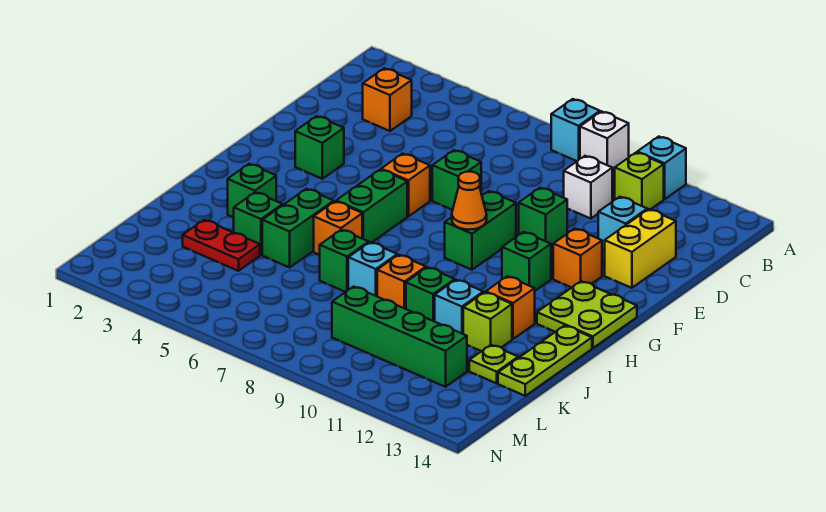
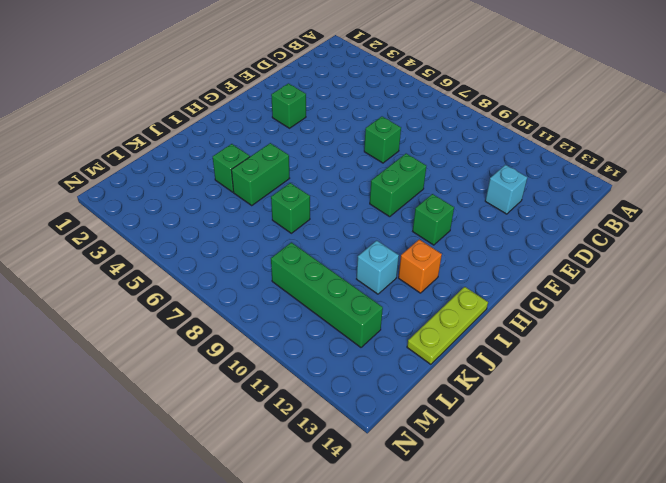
none -> cyan 1x1 brick [551,99,600,161]
none -> white 1x1 brick [580,111,629,171]
none -> cyan 1x1 brick [637,137,686,199]
none -> lime 1x1 brick [615,152,664,210]

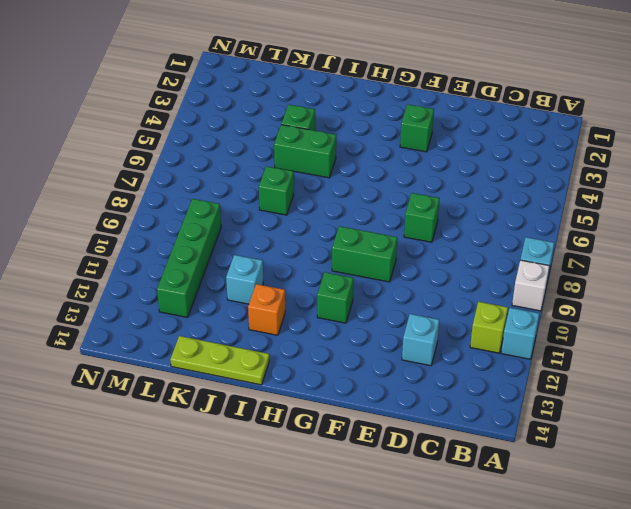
none -> orange 1x1 brick [363,68,412,131]
none -> white 1x1 brick [564,156,612,219]
none -> yellow 1x2 brick [604,209,676,288]
none -> green 1x1 brick [519,188,567,247]

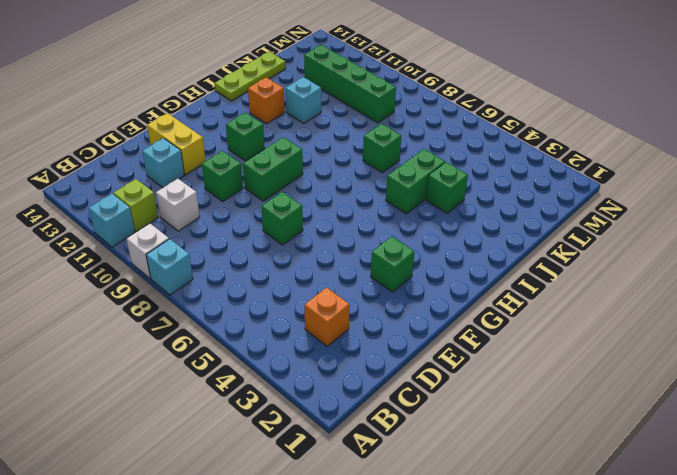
yellow 1x2 brick [147,113,206,175] -> yellow 1x2 brick turned to [604,209,676,288]
none -> orange 1x1 brick [381,154,430,216]
none -> orange 1x1 brick [553,229,602,288]
none -> green 1x2 brick [336,169,407,243]
none -> lime 2x2 plate [537,281,637,348]

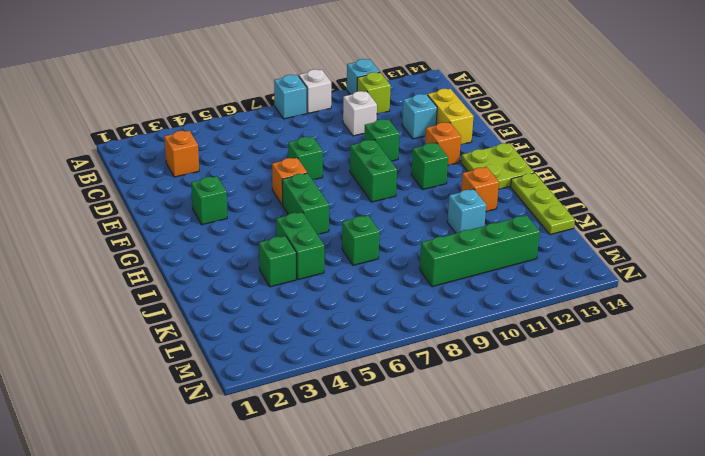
none -> green 1x1 brick [228,164,276,217]
none -> orange 1x1 brick [314,201,362,255]
none -> cyan 1x1 brick [348,242,397,296]
none -> orange 1x1 brick [377,255,426,309]

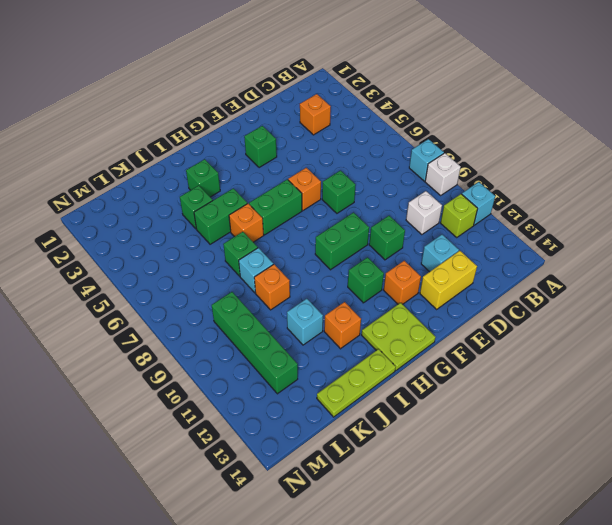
none -> green 1x1 brick [406,267,455,322]
none -> lime 1x1 brick [463,292,512,351]
none -> red 1x2 plate [183,220,260,271]
none -> lime 1x1 plate [469,345,518,383]

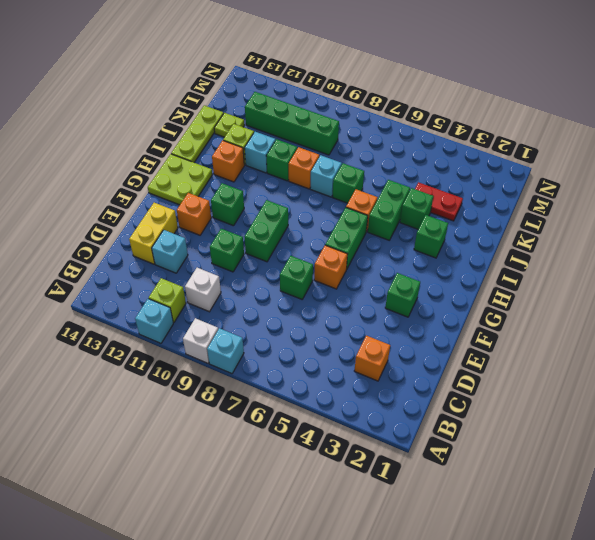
none -> orange 1x1 cone [452,172,487,230]

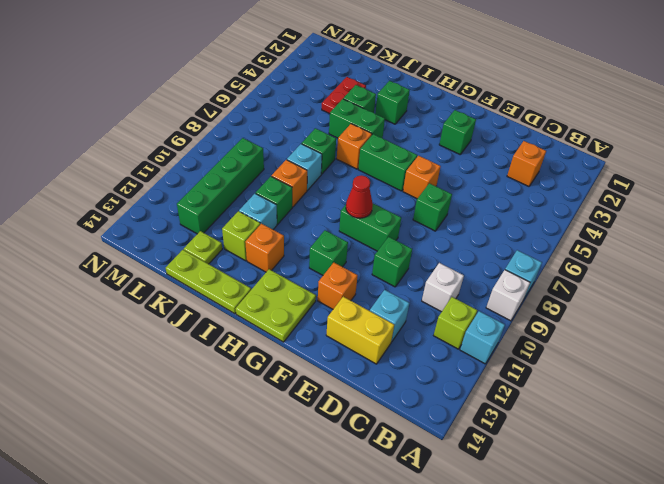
red 1x1 cone [346,175,373,218] -> orange 1x1 cone [452,172,487,230]

